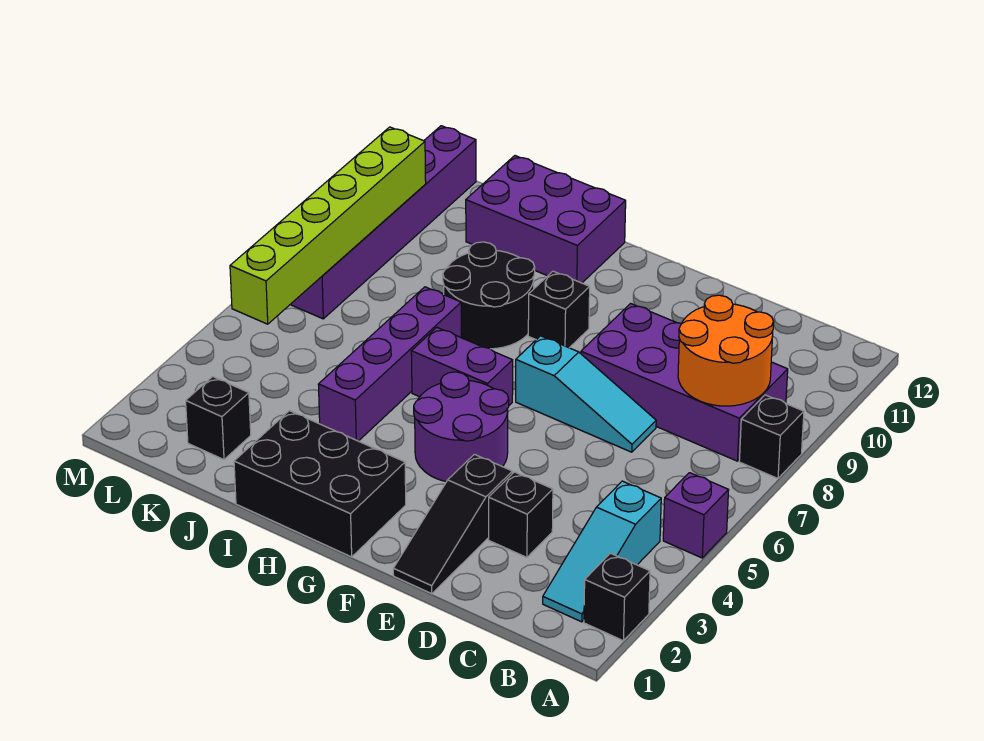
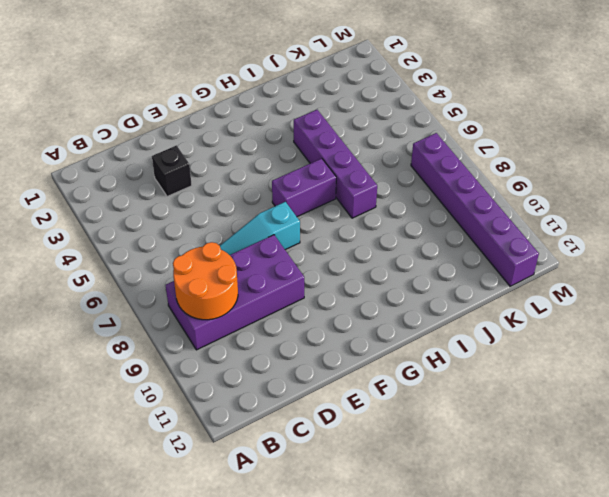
none -> black 1x1 brick [584,553,650,641]
none -> purple 1x1 brick [663,473,729,558]
none -> black 1x1 brick [739,395,804,478]

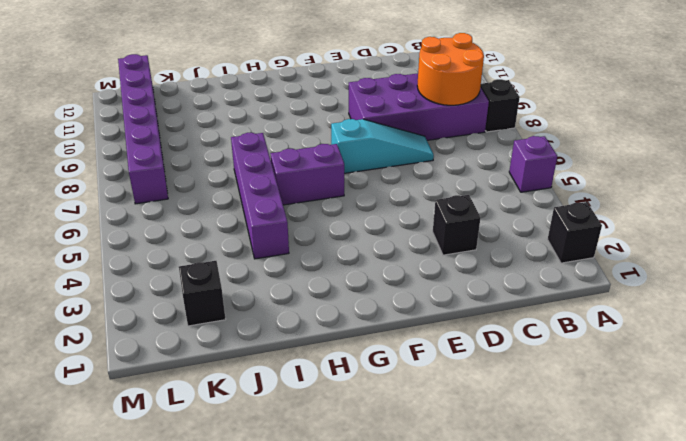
none -> cyan 1x3 slope [543,481,661,622]
none -> black 1x3 slope [393,454,512,594]
none -> purple 2x2 round brick [414,372,509,482]

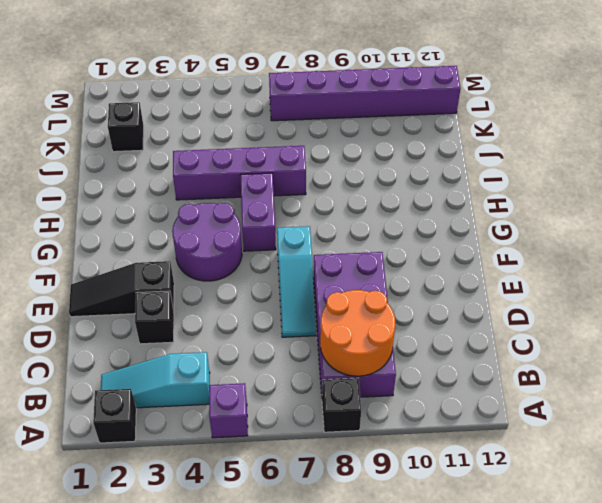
none -> black 2x3 brick [234,411,406,557]
none -> black 1x1 brick [528,271,590,348]
none -> black 2x2 round brick [443,242,535,349]

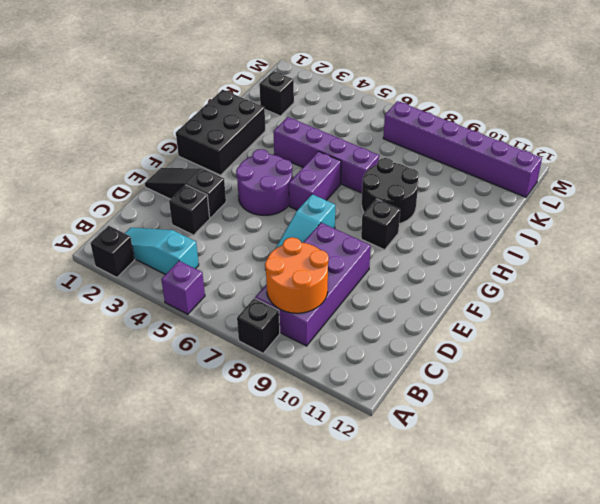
none -> purple 2x3 brick [466,156,626,283]
none -> lime 1x6 brick [230,127,426,324]

